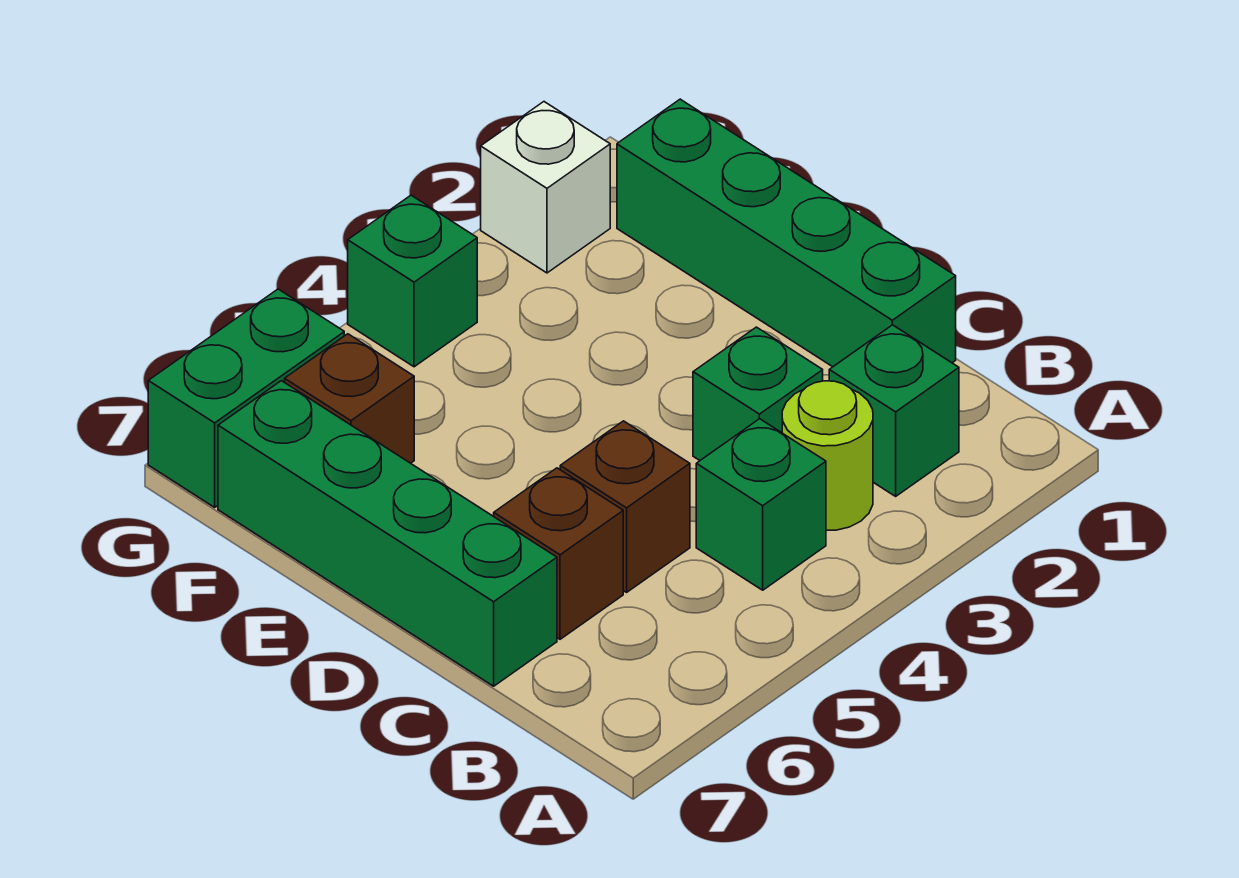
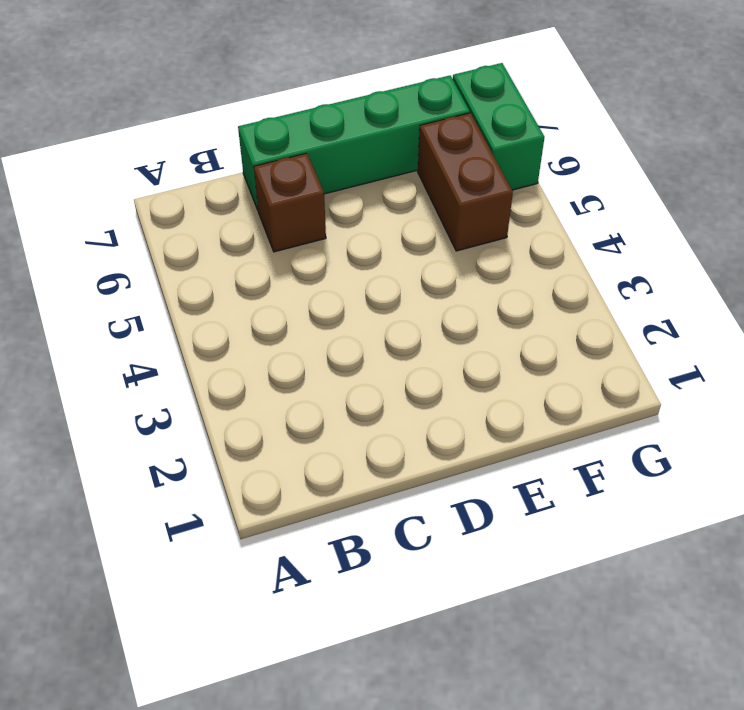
brown 1x2 brick [418,113,513,251] -> brown 1x1 brick [285,334,414,463]
none -> green 1x1 brick [829,325,959,496]
none -> lime 1x1 round brick [782,381,873,531]
none -> green 1x1 brick [696,419,826,590]

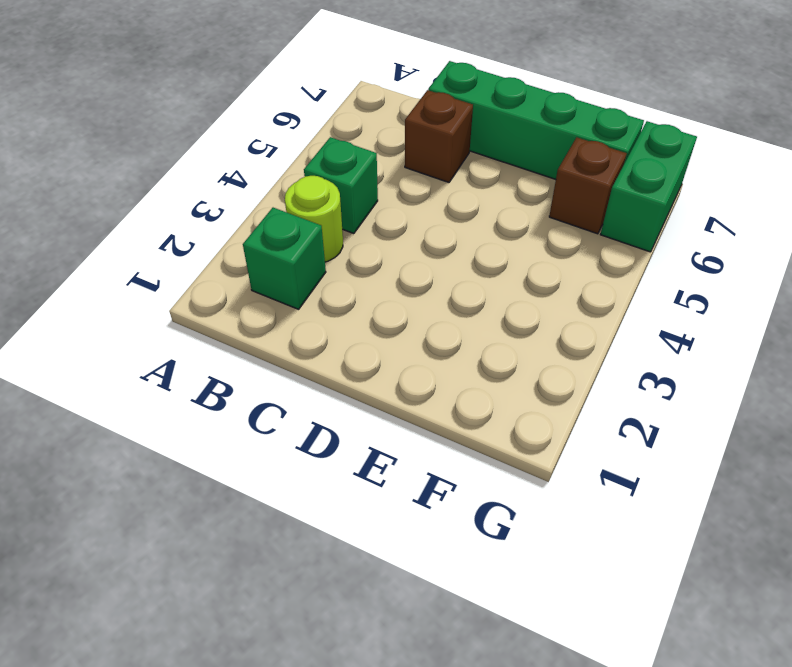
none -> green 1x4 brick [617,99,956,367]
none -> green 1x1 brick [693,327,823,460]
none -> brown 1x1 brick [560,421,690,592]

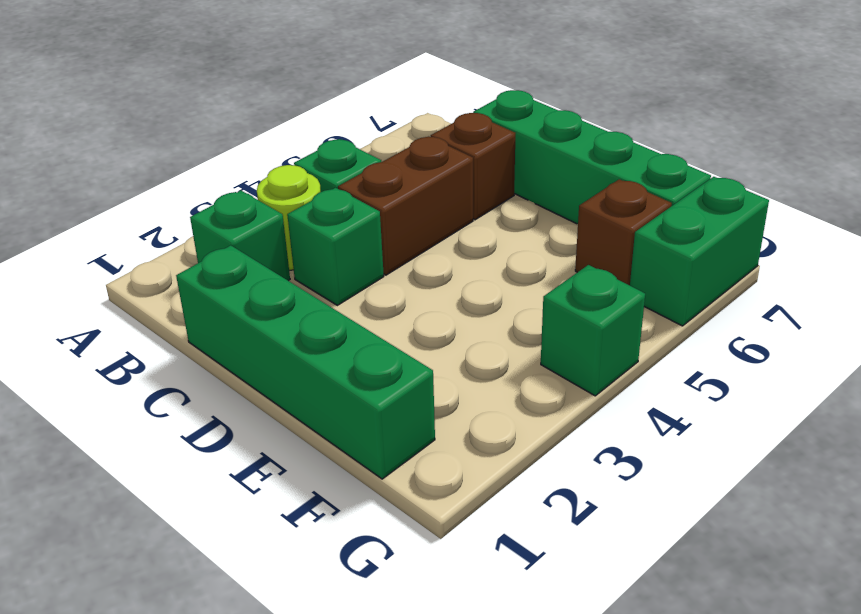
brown 1x2 brick [338,137,473,275] -> brown 1x1 brick [560,421,690,592]
none -> white 1x1 brick [481,102,610,273]

